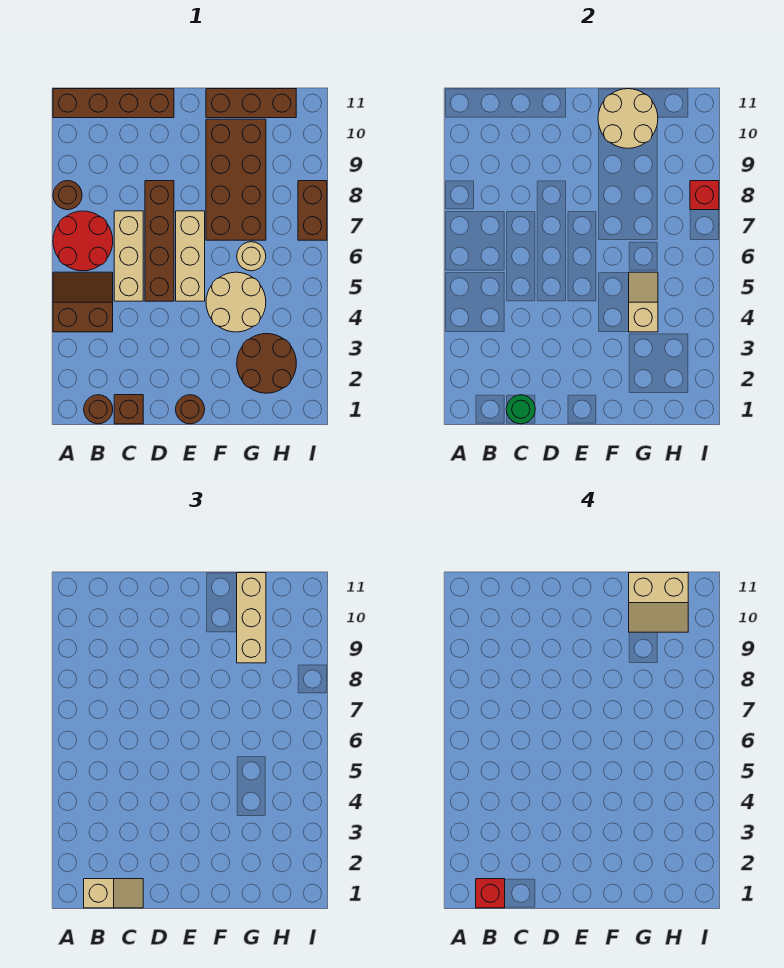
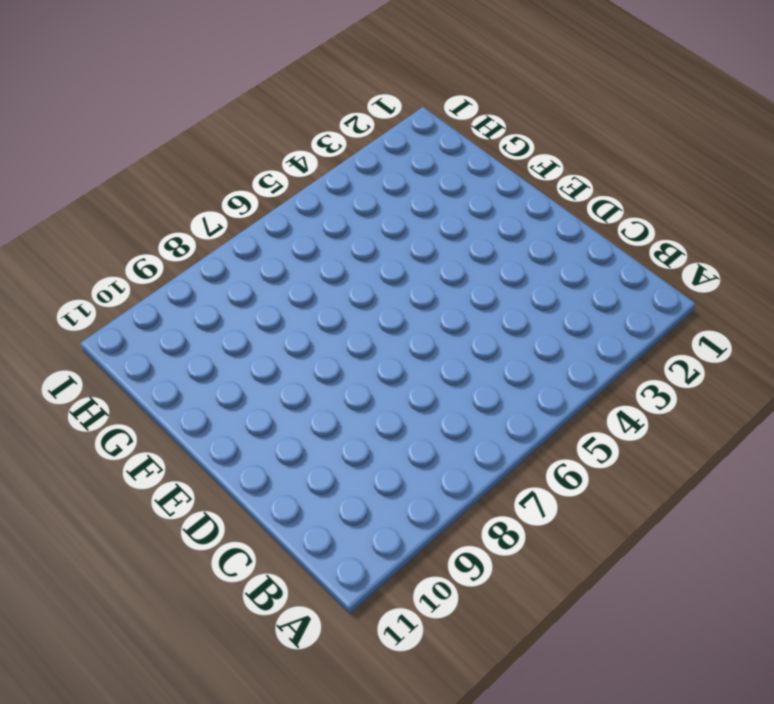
none -> brown 2x2 slope [53,272,113,332]
none -> red 2x2 round brick [53,211,113,271]
none -> brown 1x1 round brick [53,181,82,210]

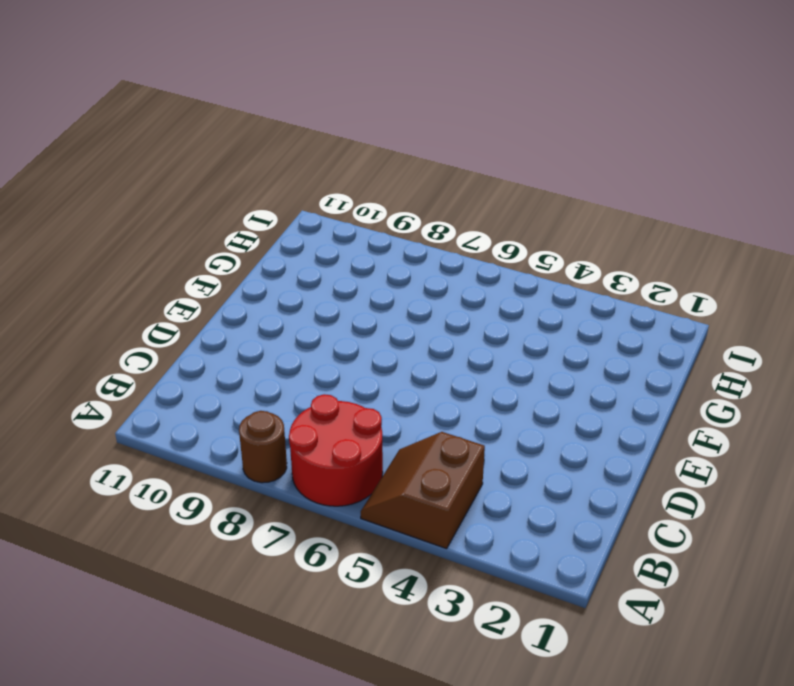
none -> brown 1x4 brick [53,89,174,118]
none -> brown 1x1 round brick [84,395,113,424]
none -> brown 1x1 brick [114,395,143,424]

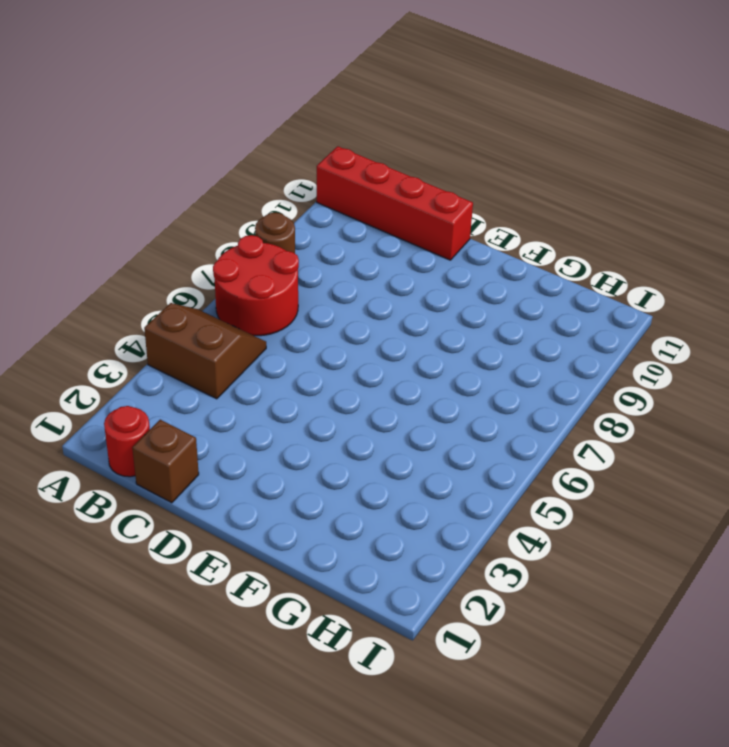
red 1x4 brick [317,146,473,260] -> brown 1x4 brick [53,89,174,118]
red 1x1 round brick [104,406,150,477] -> brown 1x1 round brick [84,395,113,424]
none -> tan 1x3 brick [114,211,143,301]
none -> brown 1x4 brick [145,181,174,301]
none -> brown 1x1 round brick [176,395,205,424]

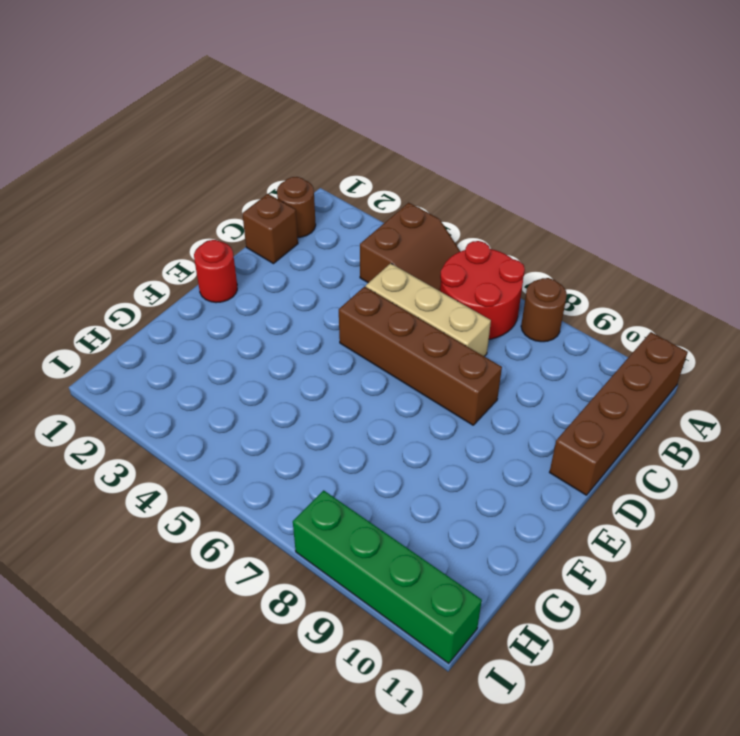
red 1x1 round brick [194,240,237,303] -> brown 1x1 round brick [176,395,205,424]
green 1x4 brick [293,490,482,663] -> brown 1x2 brick [298,181,327,240]
none -> tan 1x3 brick [176,211,205,301]
none -> tan 2x2 round brick [206,272,266,332]
none -> brown 2x4 brick [206,119,266,240]

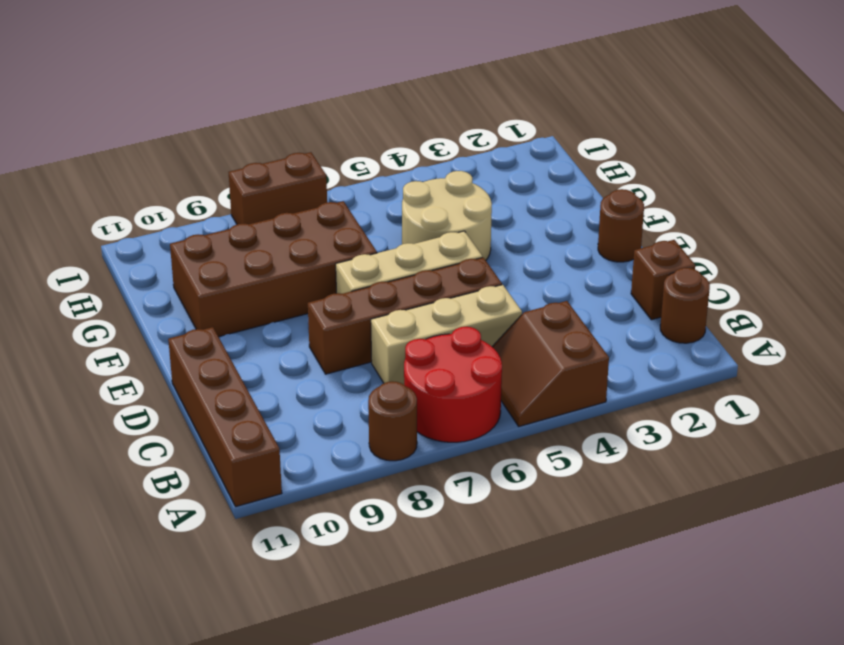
none -> brown 1x3 brick [206,89,296,118]
none -> brown 2x2 round brick [237,334,296,393]
none -> tan 1x1 round brick [237,242,266,271]

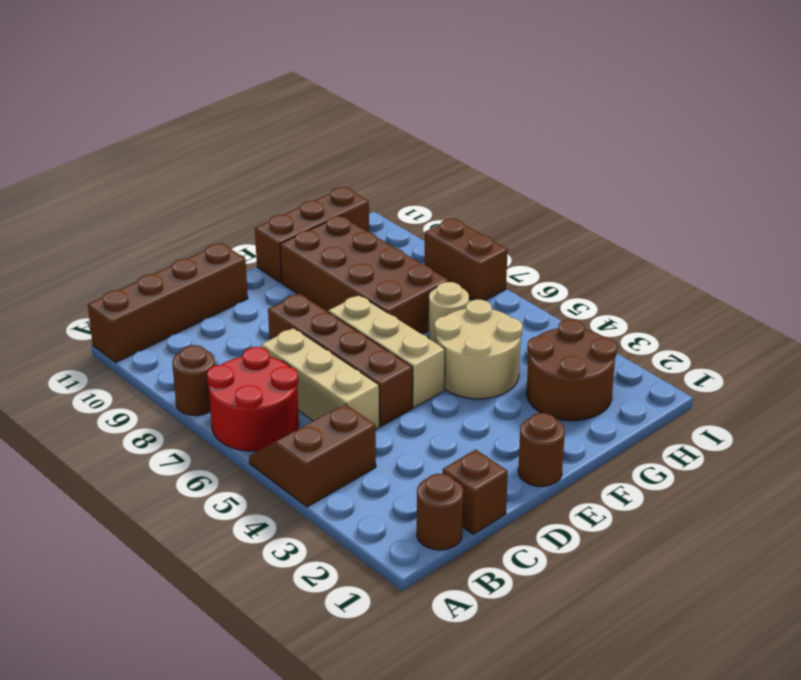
none -> green 1x1 round brick [506,395,535,424]
none -> tan 2x2 round brick [598,89,658,148]
none -> tan 1x2 slope [629,272,658,332]

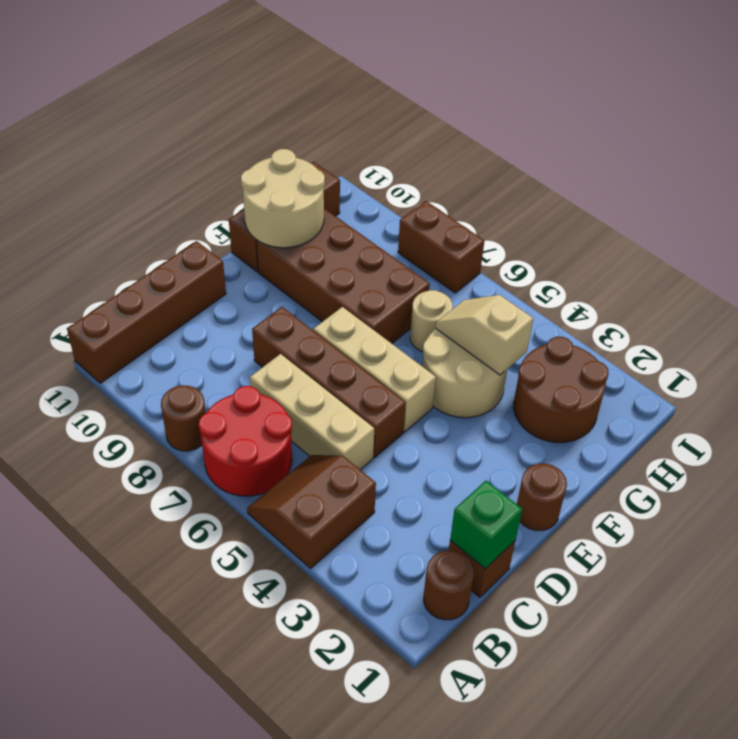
green 1x1 brick [450,481,522,569] -> green 1x1 round brick [506,395,535,424]
none -> red 1x1 brick [690,181,719,210]
none -> tan 1x2 slope [84,879,143,908]
none -> tan 1x3 brick [237,573,266,663]

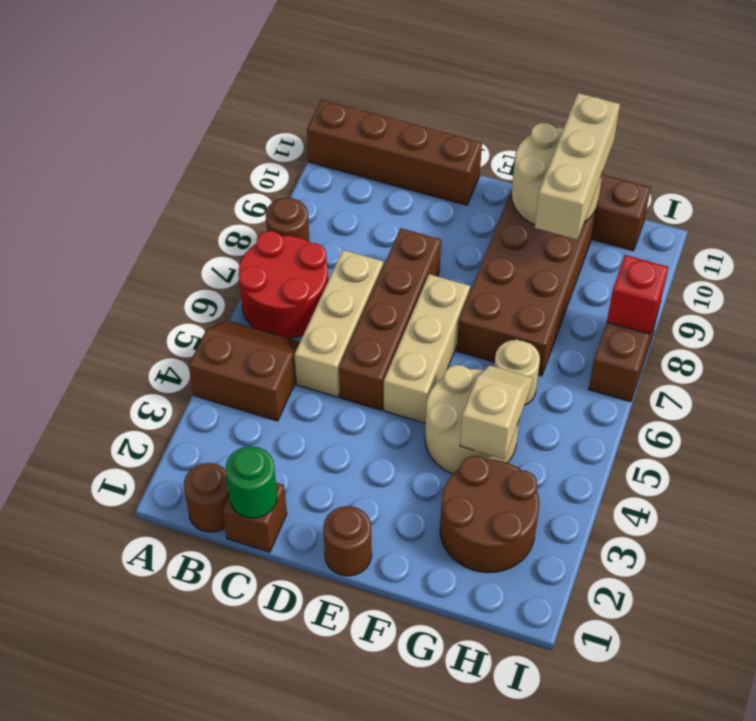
none -> tan 1x2 slope [84,879,143,908]
none -> red 1x1 brick [476,879,505,908]
none -> tan 2x2 slope [629,573,688,632]

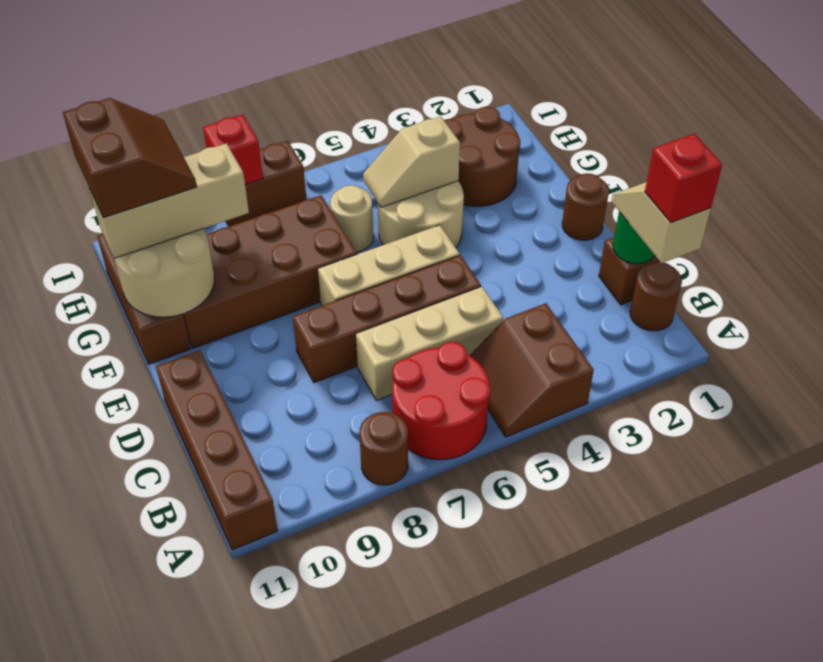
brown 2x2 slope [63,98,197,218] -> tan 2x2 slope [629,573,688,632]

